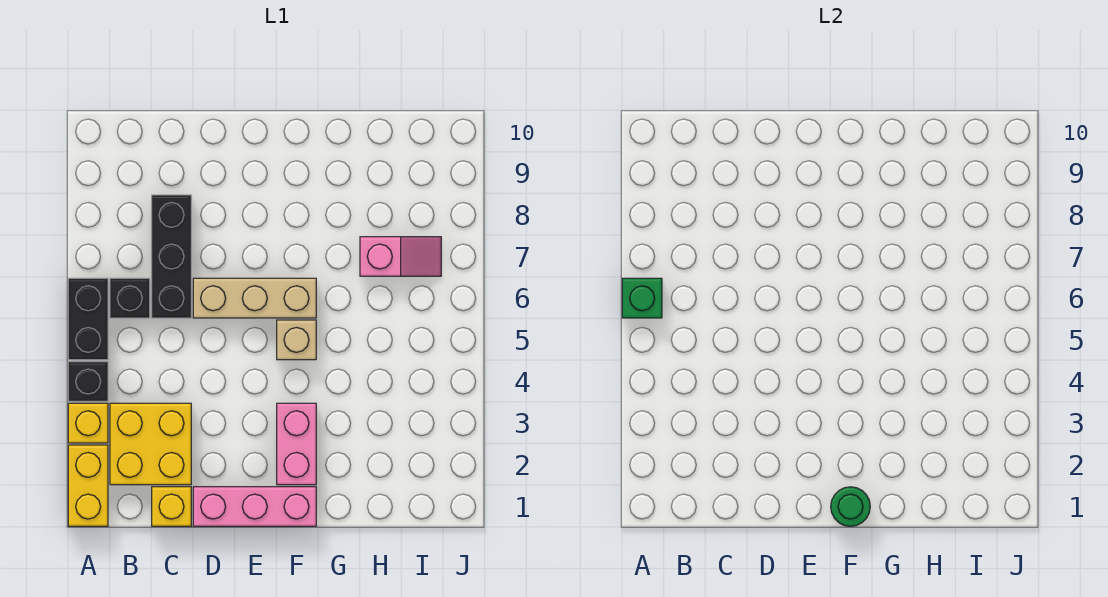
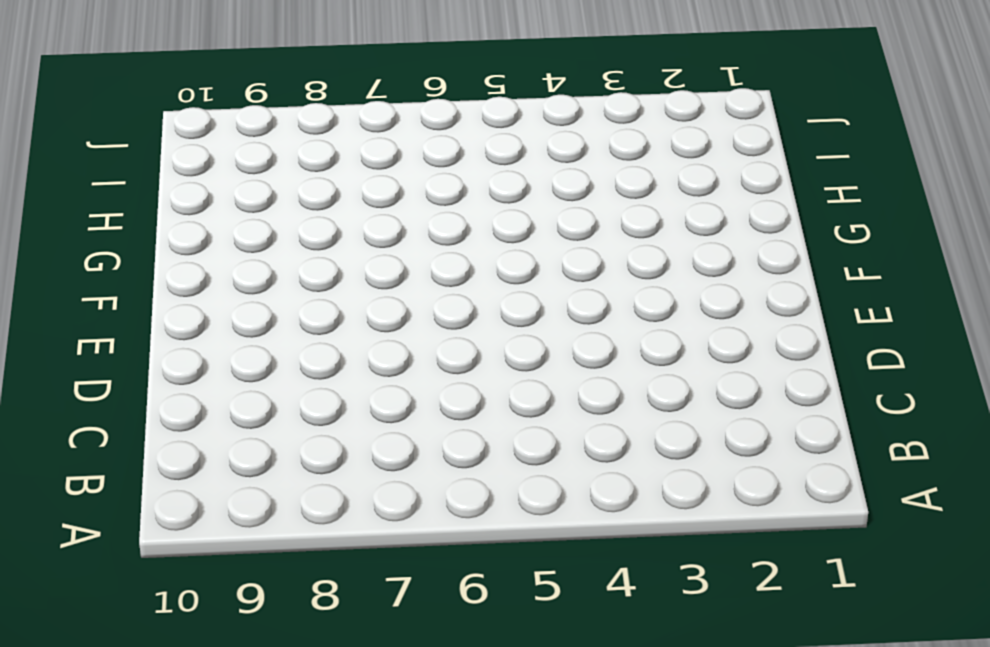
none -> yellow 1x2 brick [68,445,108,526]
none -> yellow 1x1 brick [68,403,108,443]
none -> black 1x1 brick [68,362,108,401]

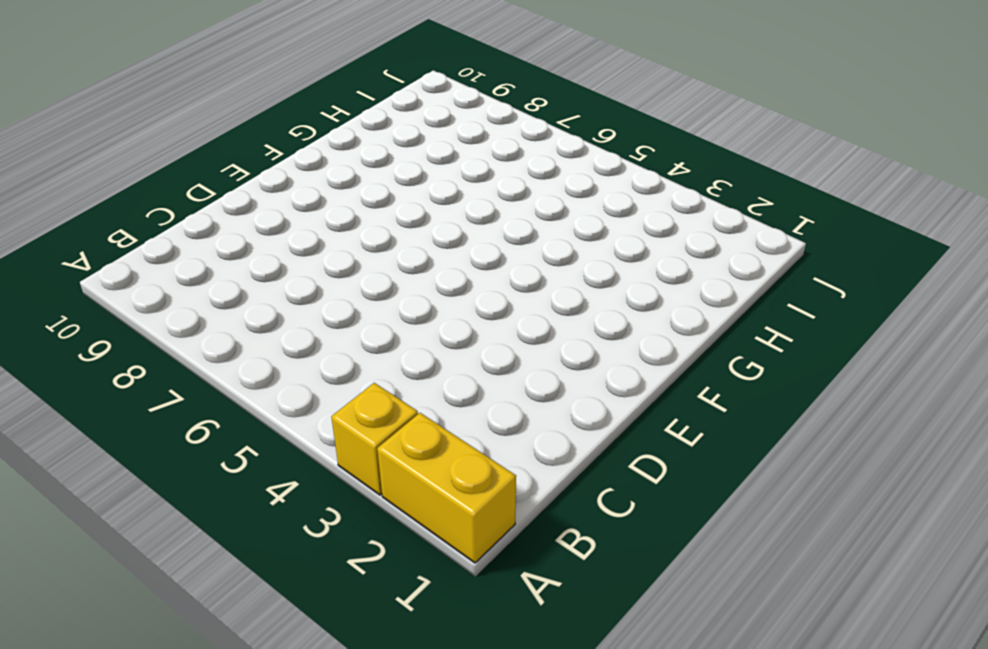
none -> black 1x1 brick [68,362,108,401]
none -> black 1x2 brick [68,278,108,360]
none -> yellow 2x2 brick [110,403,191,485]

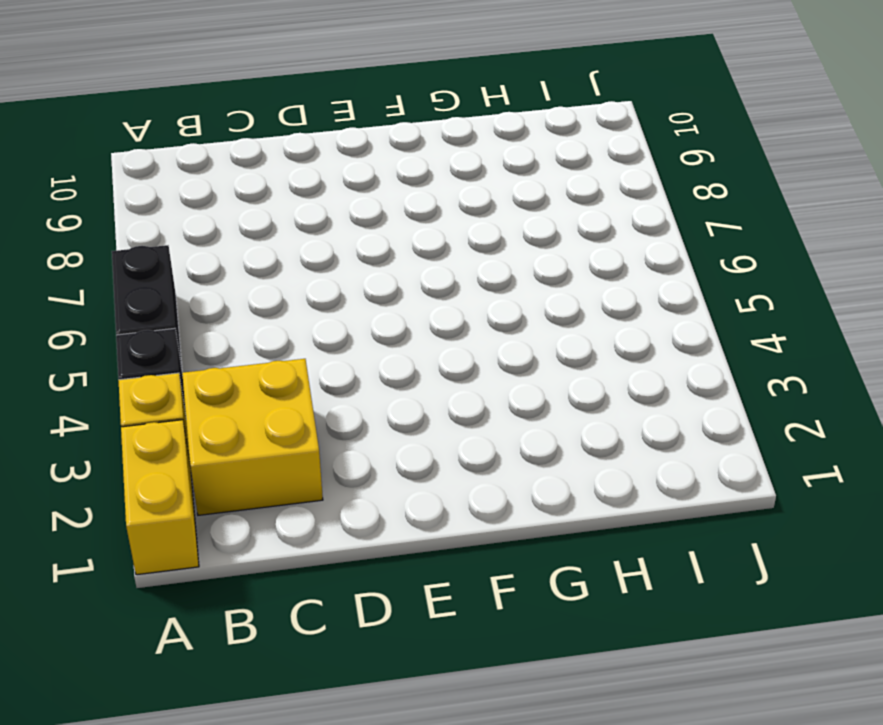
none -> black 1x1 brick [110,278,150,318]
none -> yellow 1x1 brick [152,487,191,526]
none -> black 1x3 brick [152,195,191,318]

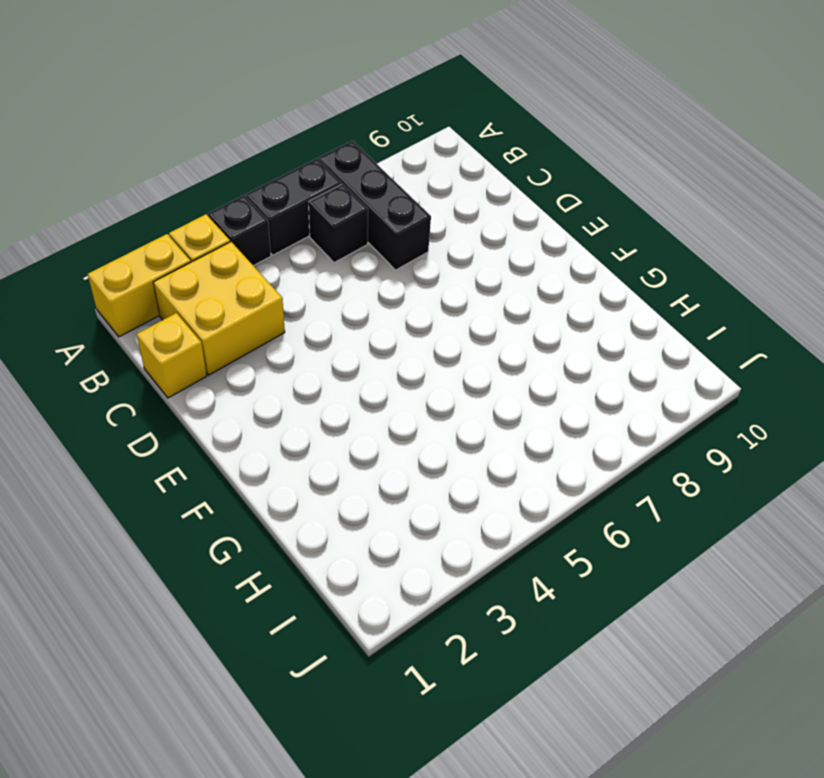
black 1x3 brick [319,141,431,270] -> black 1x3 brick turned to [152,195,191,318]
none -> pink 1x3 brick [193,487,316,526]
none -> tan 1x3 brick [193,278,316,318]
none -> pink 1x2 brick [277,403,316,485]

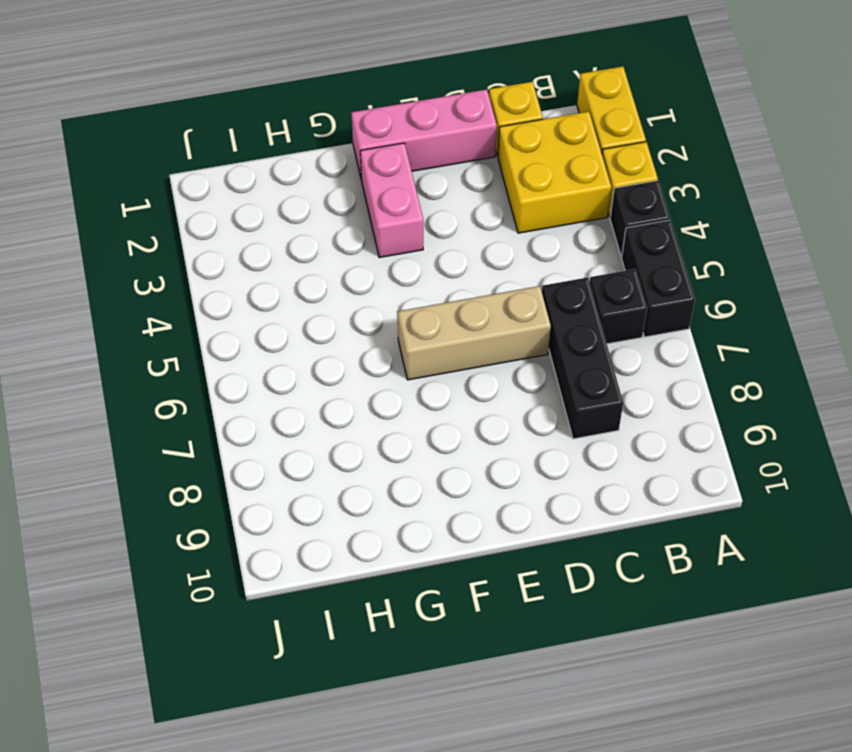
none -> tan 1x1 brick [277,320,316,360]
none -> pink 1x2 slope [360,237,441,276]
none -> green 1x1 brick [622,278,662,318]

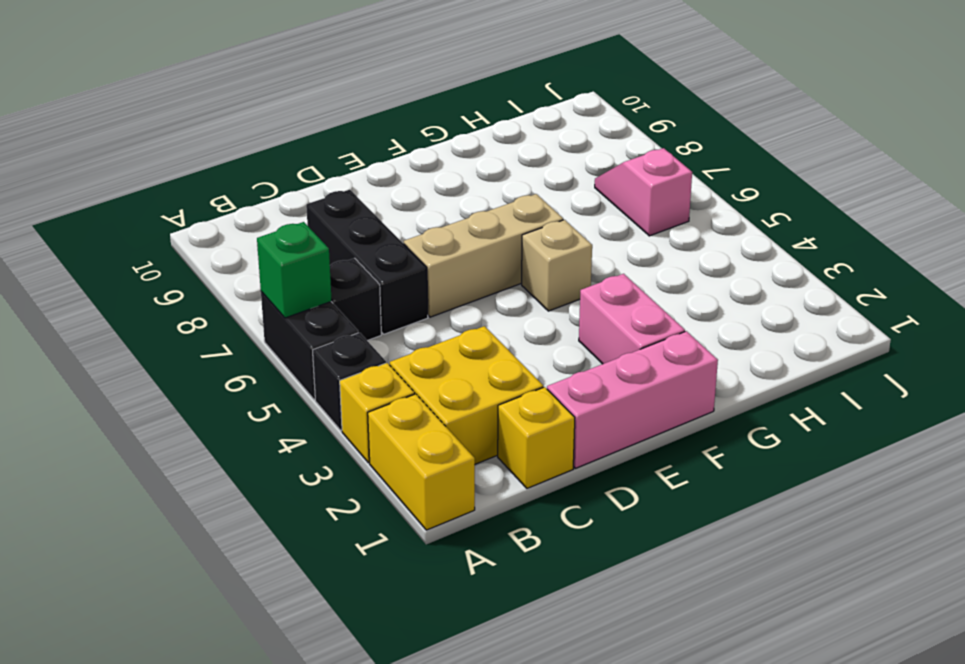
pink 1x2 slope [595,148,692,236] -> pink 1x2 slope turned to [360,237,441,276]
none -> green 1x1 round brick [831,487,870,526]

